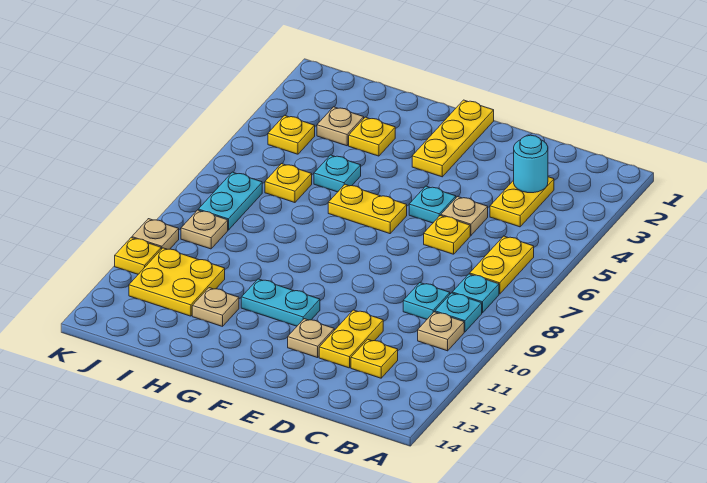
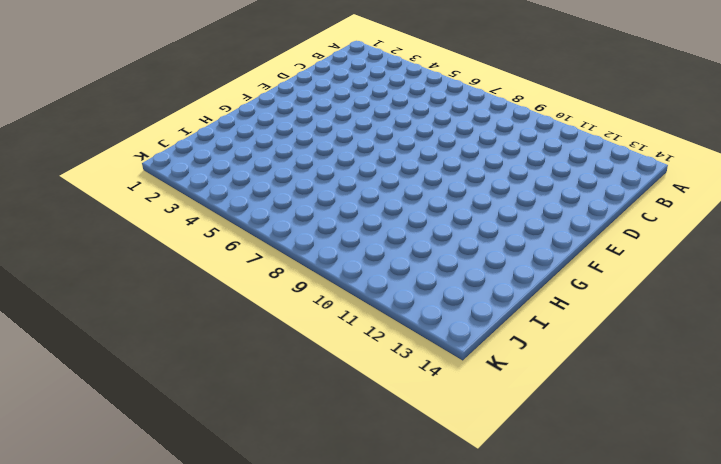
none -> yellow 1x2 plate [470,236,534,294]
none -> cyan 1x1 plate [452,274,499,313]
none -> cyan 1x1 plate [435,293,482,332]

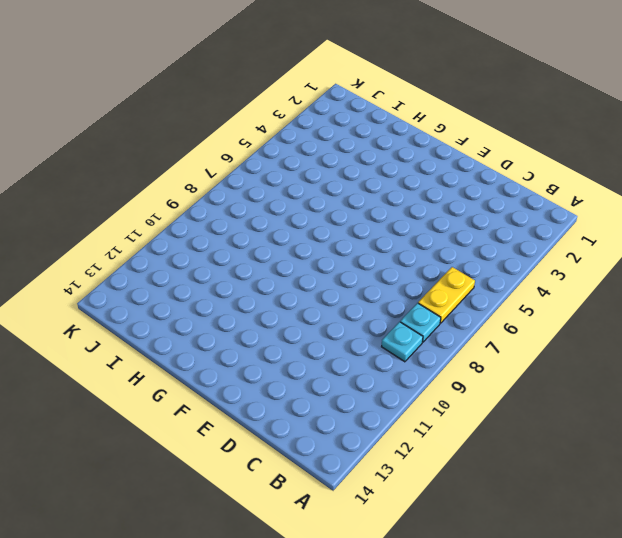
none -> tan 1x1 plate [418,312,464,351]
none -> yellow 1x2 plate [490,177,554,227]
none -> cyan 1x1 plate [403,283,450,319]

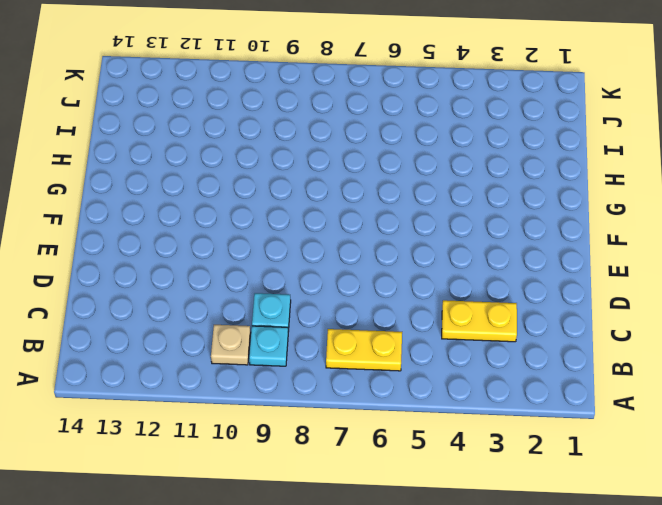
none -> cyan 1x1 plate [452,274,499,313]
none -> yellow 1x1 plate [351,339,398,378]
none -> tan 1x1 plate [441,196,488,235]

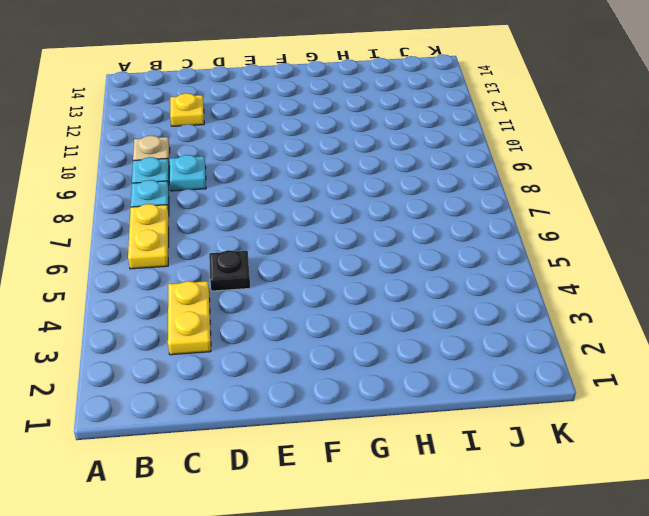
black 1x1 plate [209,250,250,291] -> tan 1x1 plate [441,196,488,235]
none -> yellow 1x1 plate [424,215,470,254]
none -> yellow 1x2 plate [319,310,383,368]
none -> cyan 1x1 plate [409,186,456,223]

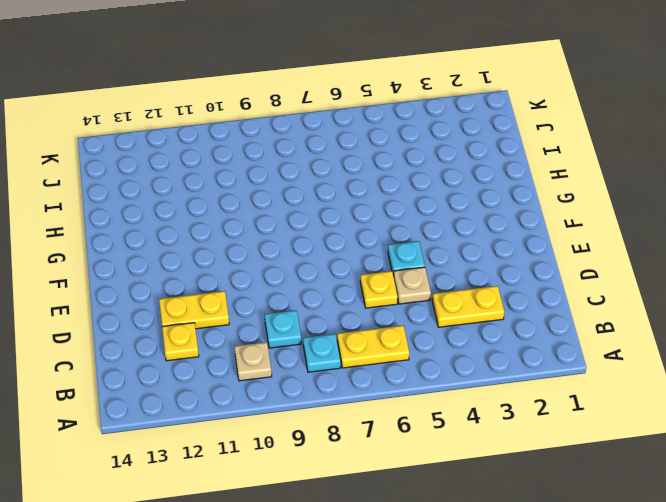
none -> cyan 1x1 plate [435,293,482,332]
none -> tan 1x1 plate [288,319,334,358]
none -> yellow 1x3 plate [412,100,494,177]

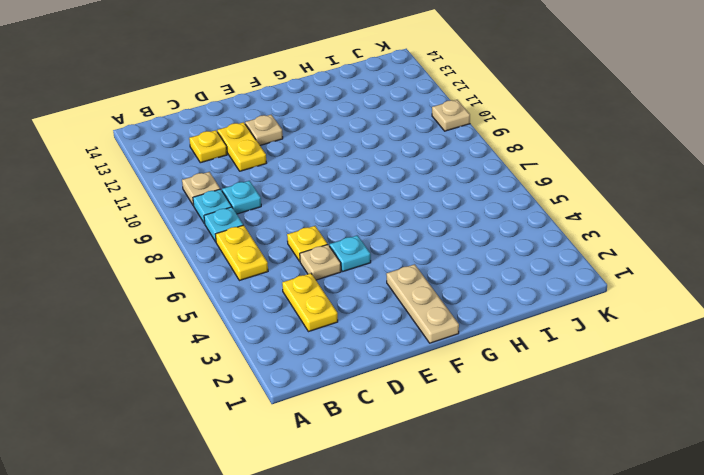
tan 1x3 plate [386,264,459,343] -> yellow 1x3 plate [412,100,494,177]
none -> yellow 1x2 plate [328,184,407,234]
none -> cyan 1x2 plate [241,279,320,326]
none -> yellow 1x1 plate [349,117,395,156]

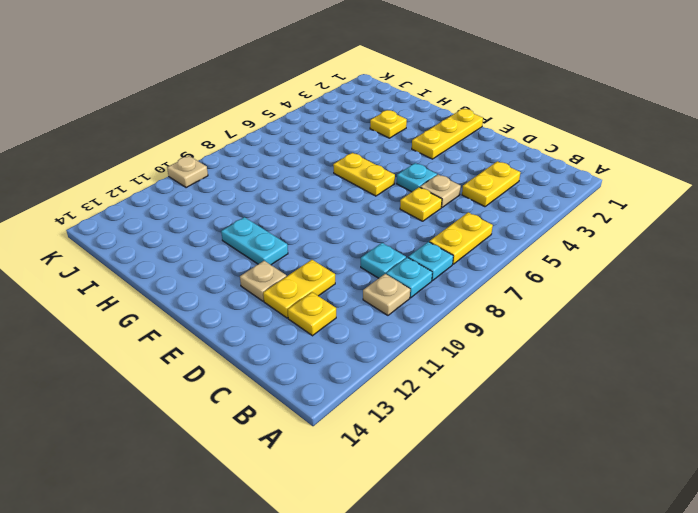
none -> cyan 1x1 plate [314,155,361,192]
none -> tan 1x1 plate [192,288,239,326]
none -> tan 1x1 plate [317,107,364,146]

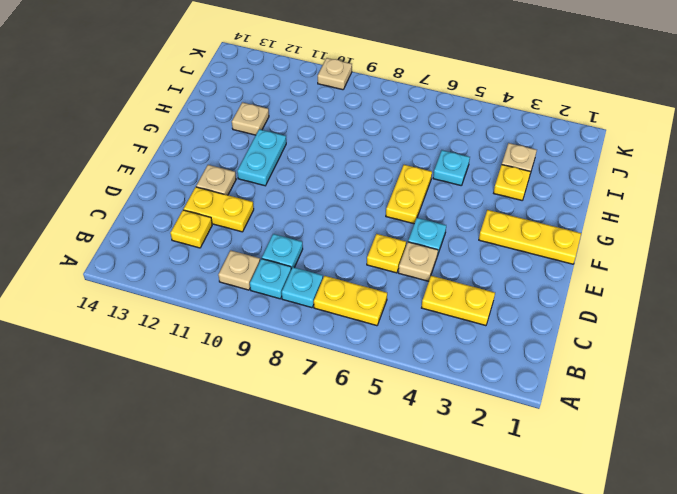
none -> yellow 1x1 plate [265,164,312,203]
none -> yellow 2x2 plate [129,248,225,316]
none -> yellow 1x1 plate [268,115,315,154]

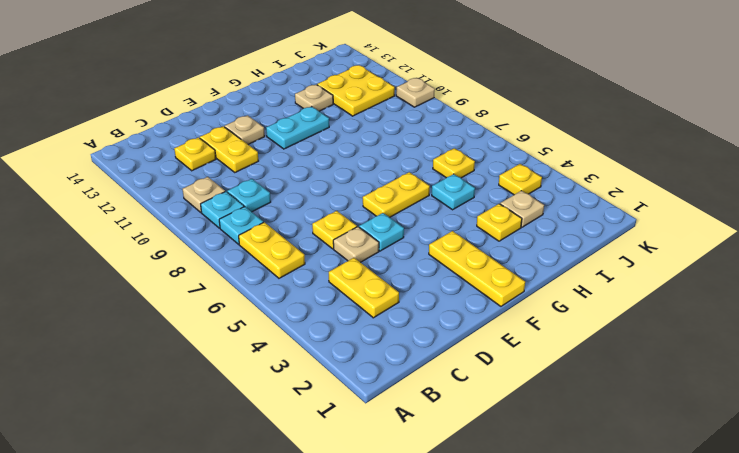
none -> cyan 1x2 plate [198,172,262,230]
none -> tan 1x1 plate [181,210,228,249]
none -> yellow 1x1 plate [115,238,161,274]

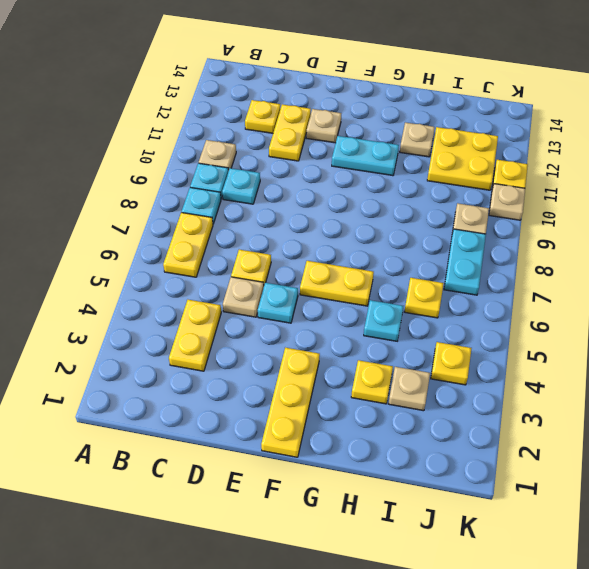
none -> cyan 1x1 round brick [514,135,548,193]

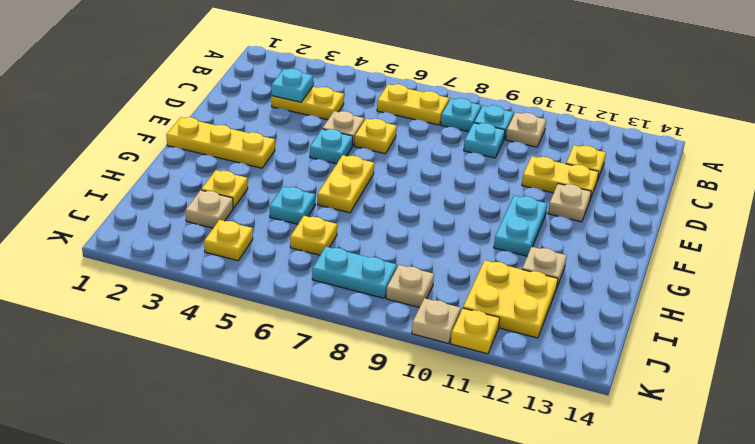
cyan 1x1 plate [271,69,313,102] -> cyan 1x1 round brick [514,135,548,193]

